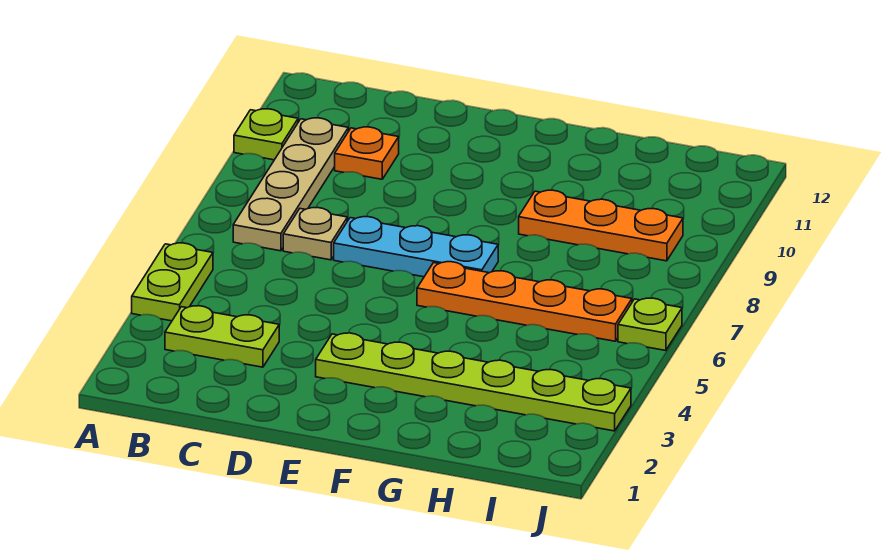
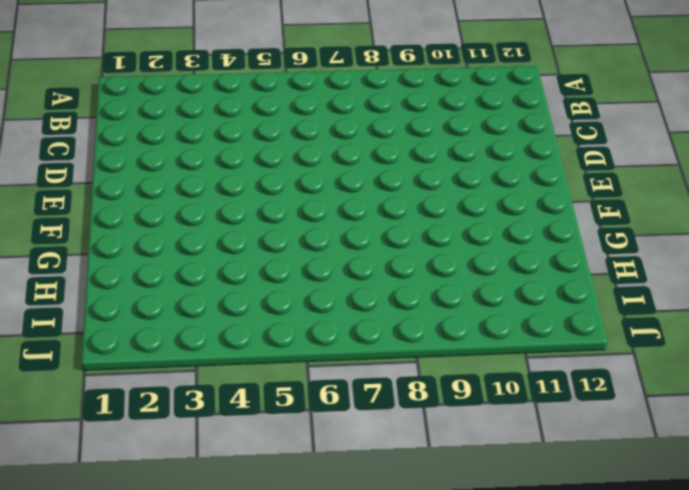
none -> lime 1x2 plate [132,243,213,321]
none -> lime 1x1 plate [234,109,298,160]

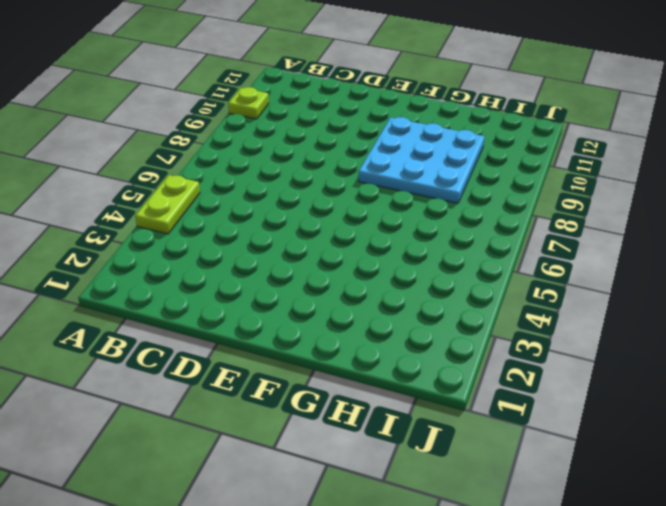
cyan 3x3 plate [359,117,485,203] -> orange 1x3 plate [519,190,683,261]
none -> lime 1x2 plate [165,306,279,367]
none -> tan 1x4 plate [233,118,348,251]

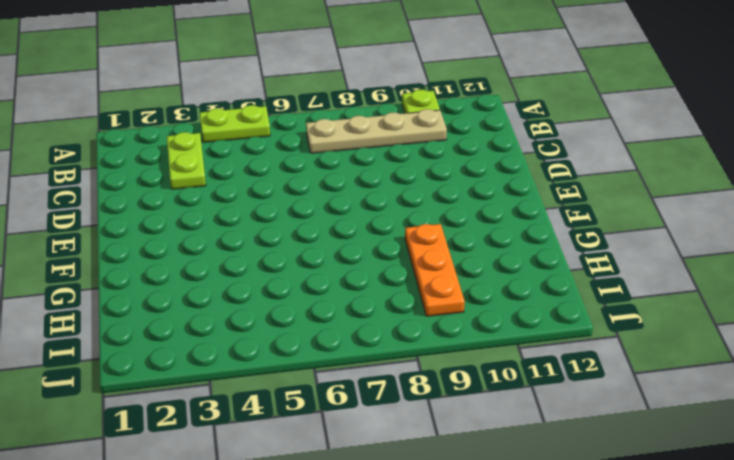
none -> tan 1x1 plate [283,208,347,260]
none -> orange 1x1 plate [335,127,399,179]

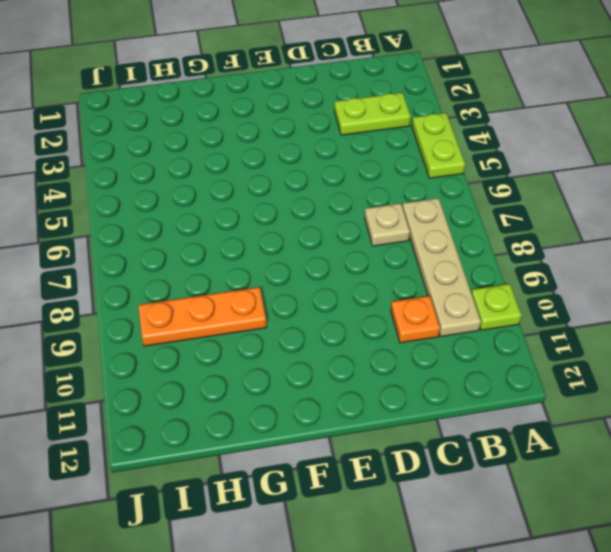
none -> cyan 1x3 plate [334,217,498,277]
none -> lime 1x6 plate [316,333,631,431]

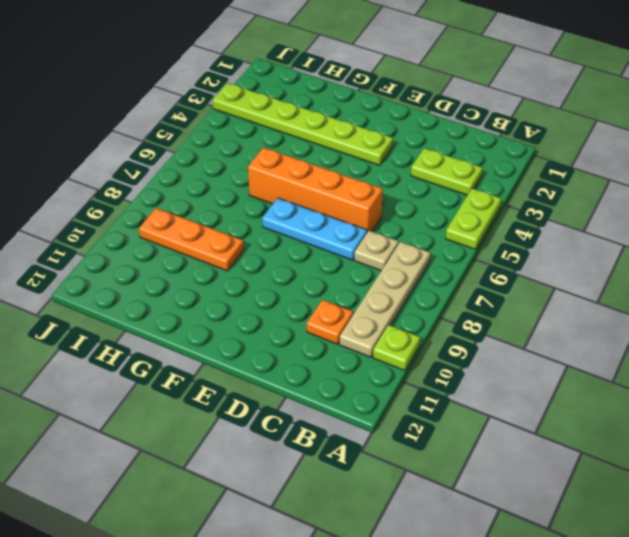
orange 1x4 brick [248,148,383,232] -> orange 1x4 plate [417,262,632,341]
none -> lime 1x1 plate [618,298,682,351]

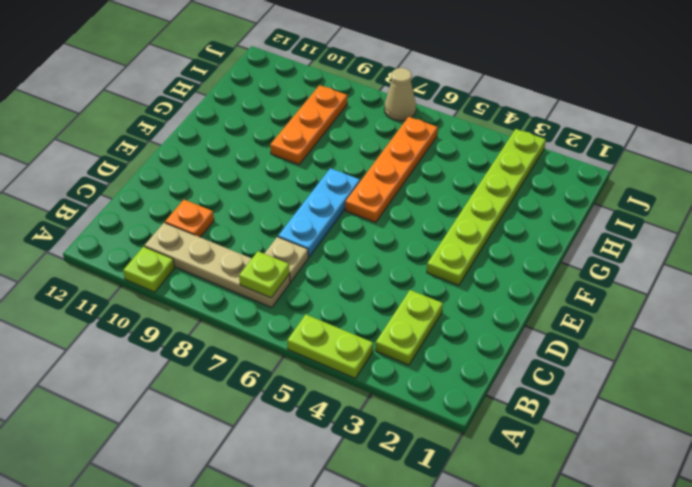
lime 1x1 plate [239,251,290,298] -> lime 1x1 plate moved to [618,298,682,351]
tan 1x1 cone [384,68,416,121] -> none

